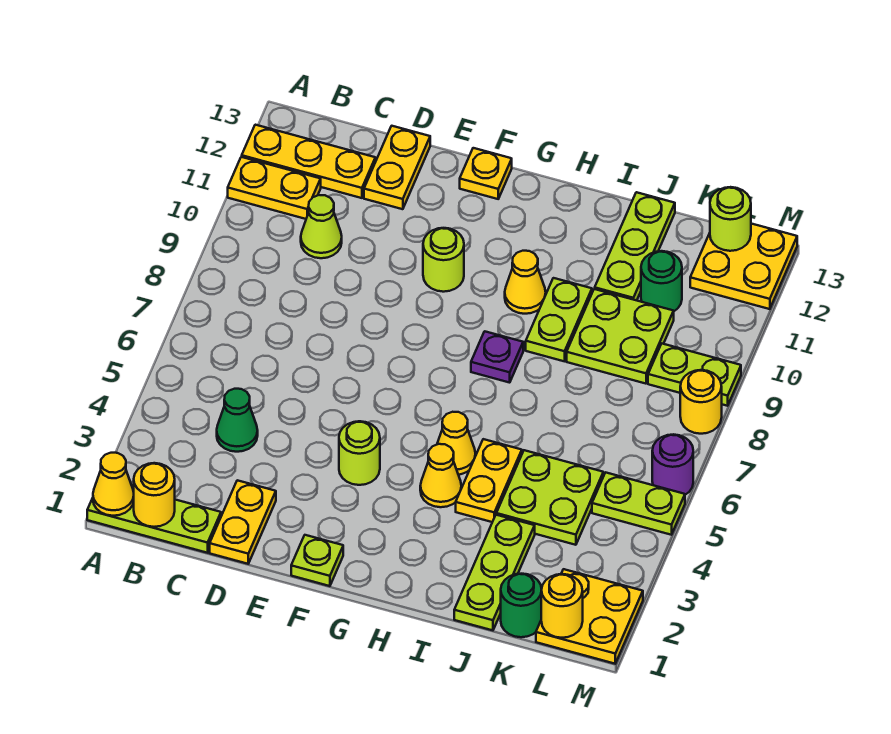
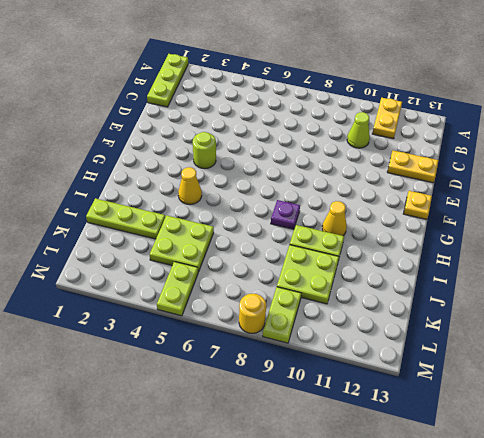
none -> yellow 1x3 plate [242,125,375,198]
none -> green 1x1 cone [217,389,258,452]
none -> yellow 1x2 plate [210,480,276,564]
none -> lime 1x1 plate [291,535,343,586]

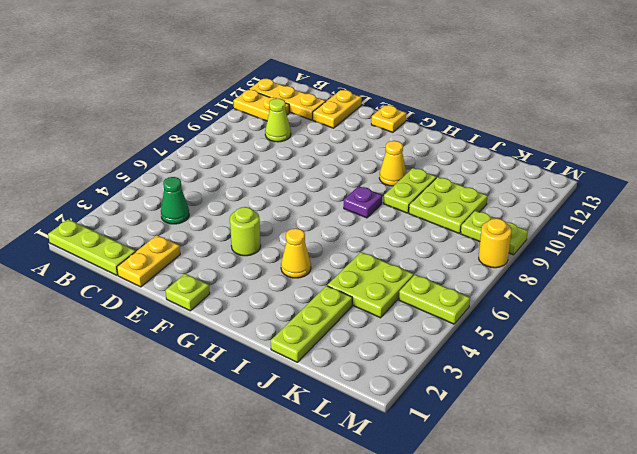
none -> lime 1x1 round brick [423,228,464,292]
none -> yellow 1x1 cone [437,412,476,475]
none -> yellow 1x2 plate [456,439,522,522]
none -> lime 1x3 plate [595,192,675,300]

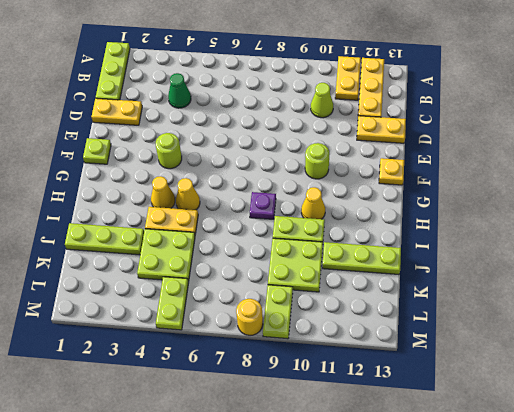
none -> green 1x1 round brick [501,574,542,637]
none -> green 1x1 round brick [641,251,682,311]
none -> yellow 2x2 plate [536,569,643,664]
none -> yellow 2x2 plate [690,224,797,309]

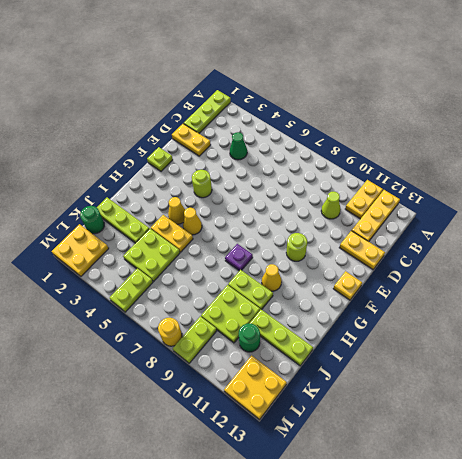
none -> purple 1x1 round brick [652,434,693,495]
none -> yellow 1x1 cone [93,453,134,516]
none -> yellow 1x1 round brick [134,463,175,527]
none -> yellow 1x1 round brick [541,574,583,638]

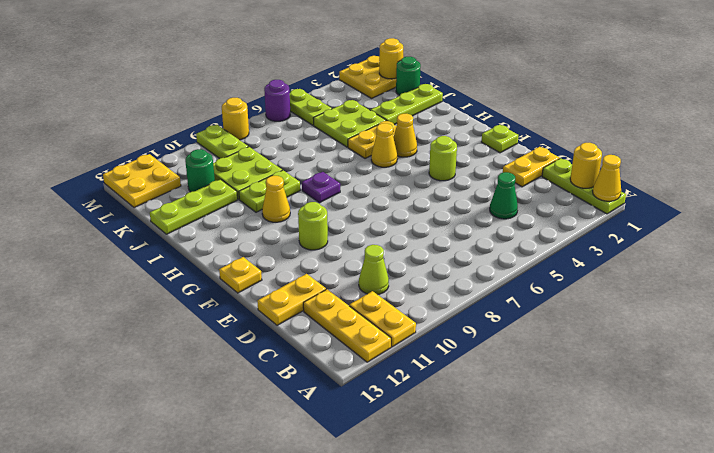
none -> lime 1x1 round brick [710,187,751,251]

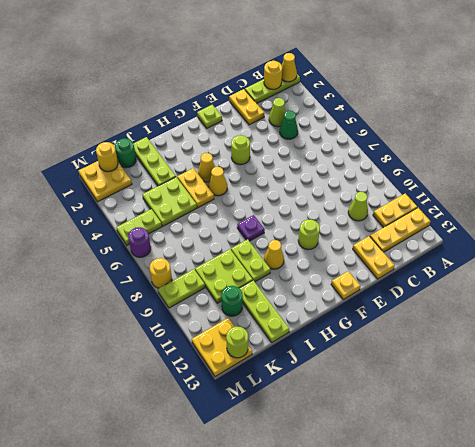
lime 1x1 cone [269,98,286,127] -> none

